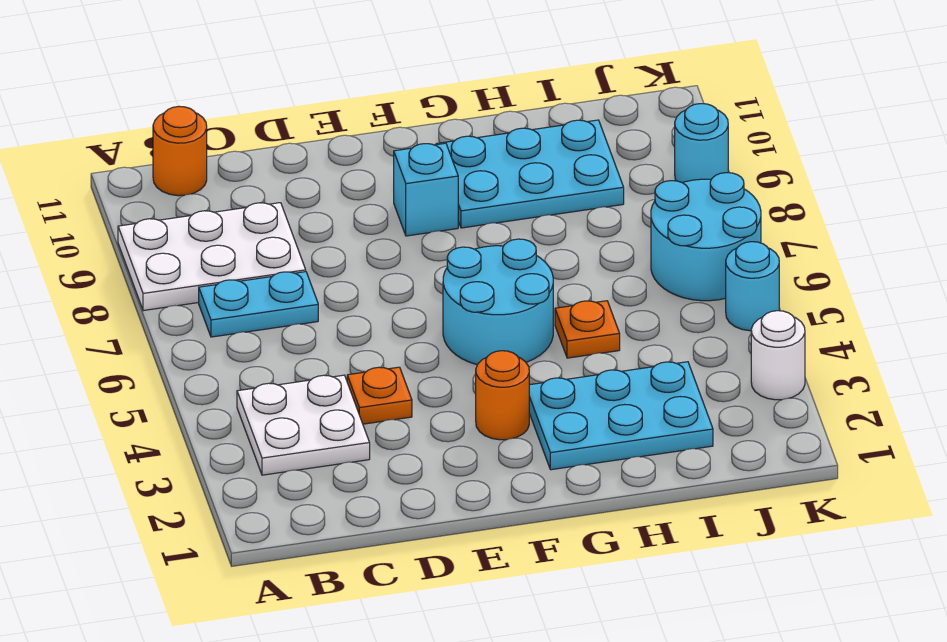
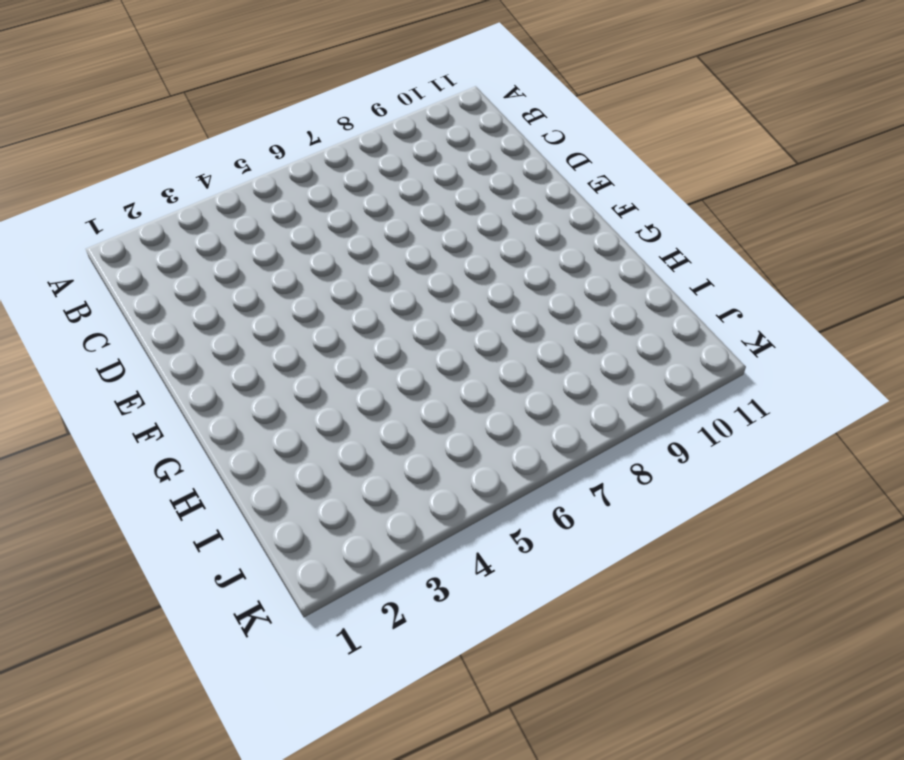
none -> white 2x3 plate [118,203,306,311]
none -> white 2x2 plate [237,375,370,475]
none -> cyan 1x2 plate [199,272,318,337]

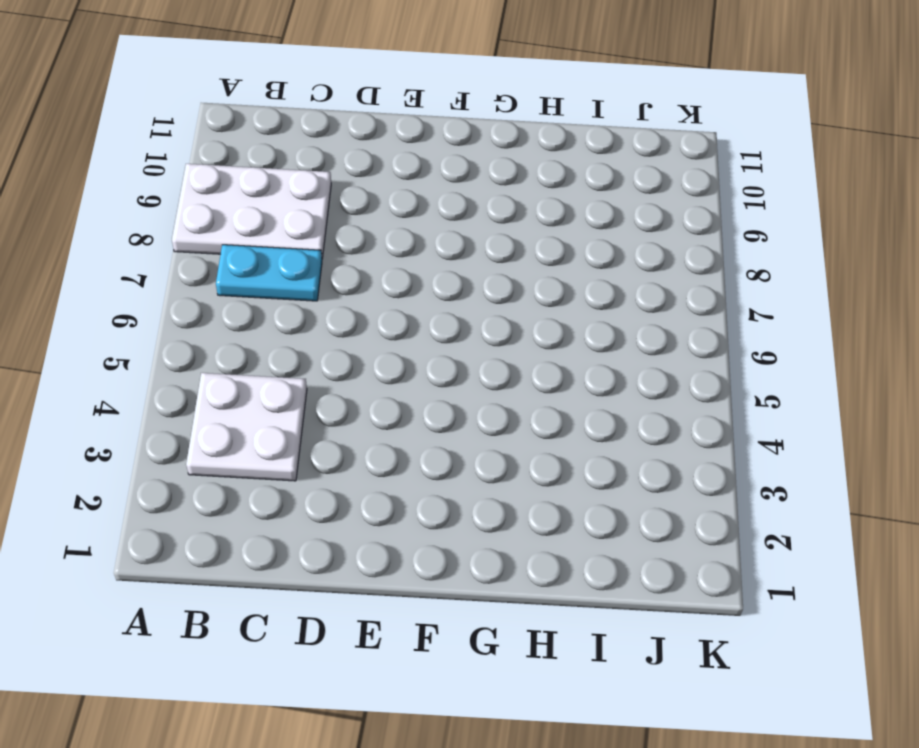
none -> orange 1x1 round brick [153,106,207,196]
none -> orange 1x1 plate [347,367,412,424]
none -> orange 1x1 round brick [476,351,529,440]

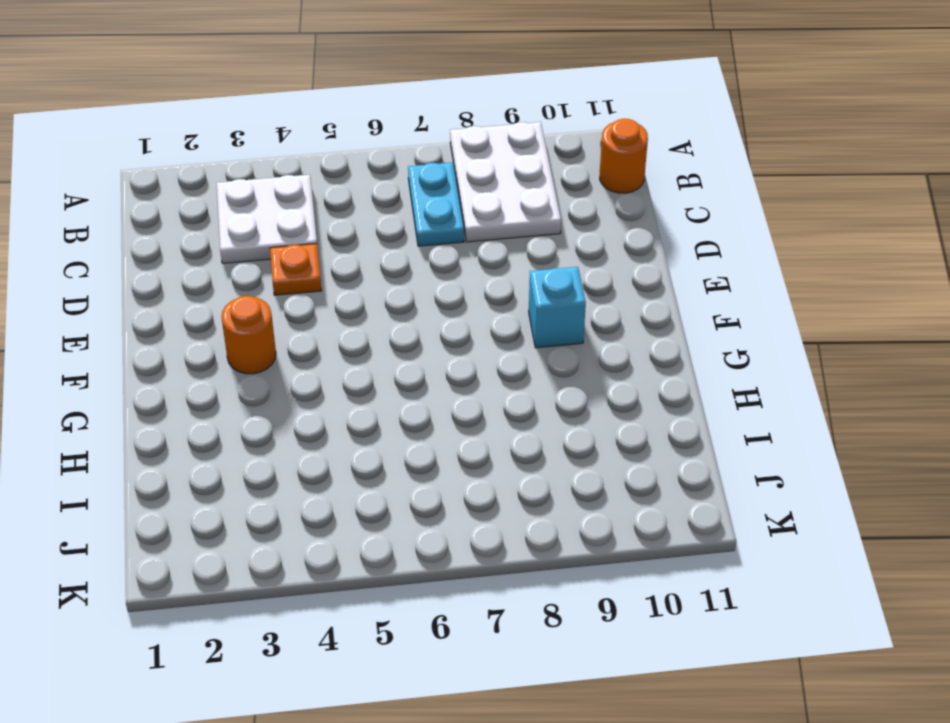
none -> cyan 2x2 round brick [443,239,553,365]
none -> cyan 2x3 plate [529,362,713,470]
none -> cyan 2x3 plate [436,120,624,228]

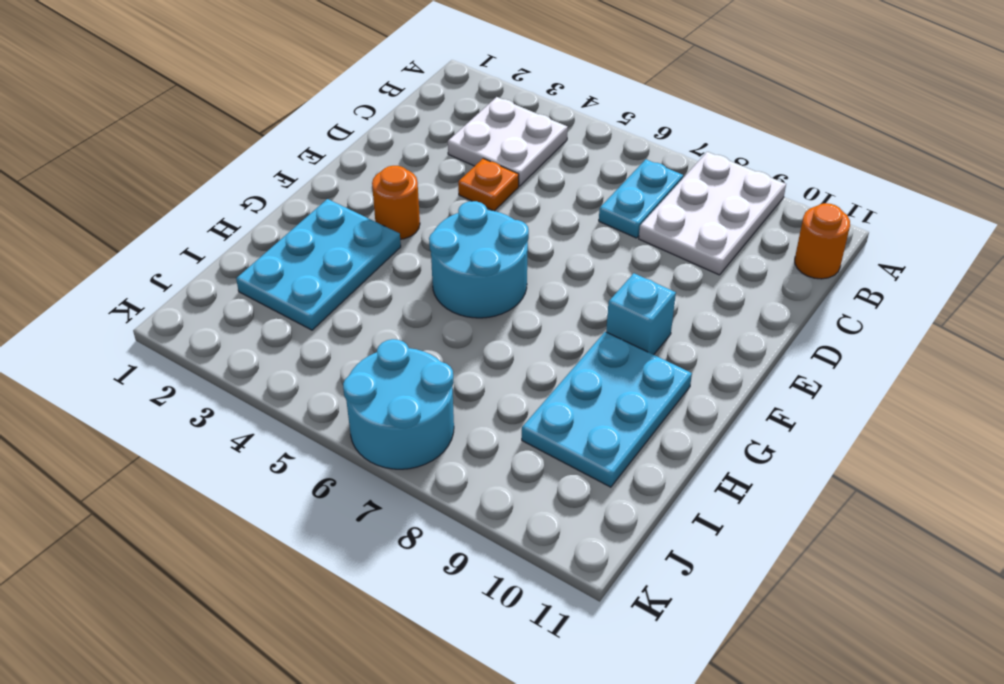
none -> orange 1x1 plate [555,301,620,358]
none -> white 1x1 round brick [751,311,805,400]
none -> cyan 1x1 round brick [726,242,779,331]

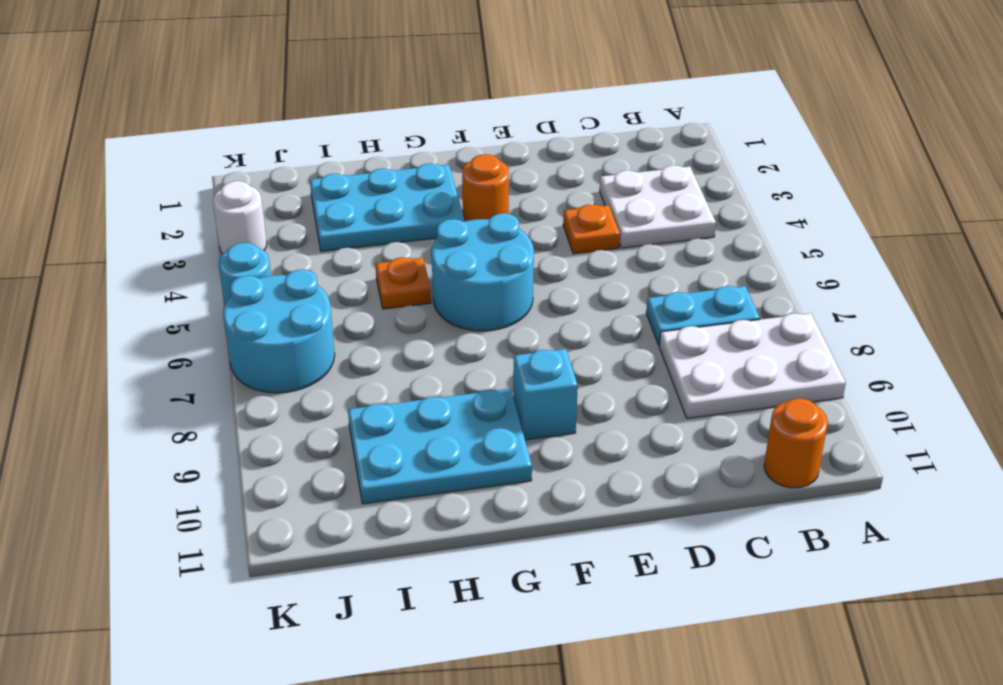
none -> cyan 1x1 round brick [675,104,728,183]

